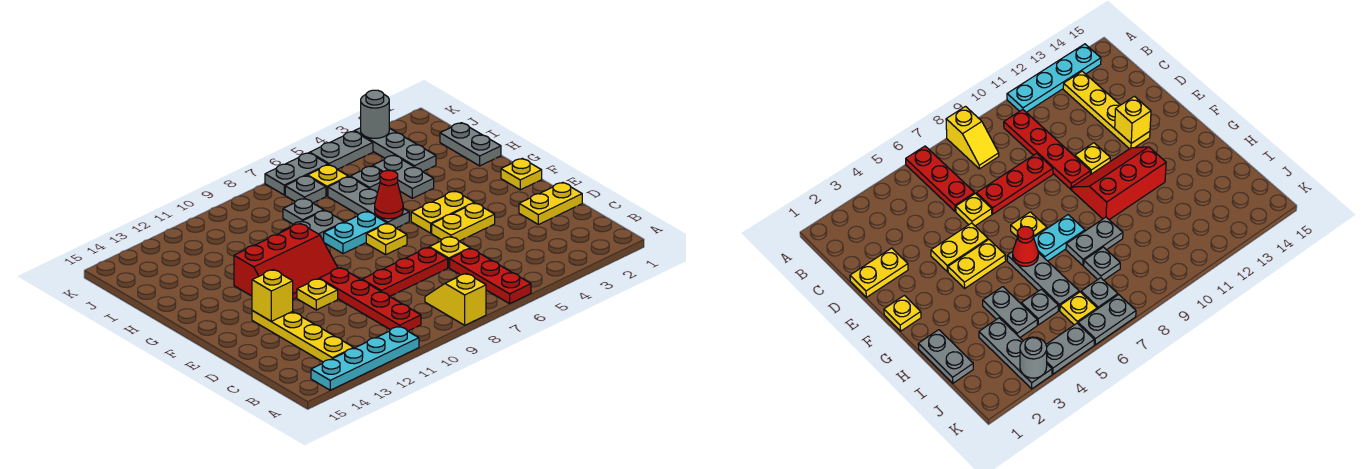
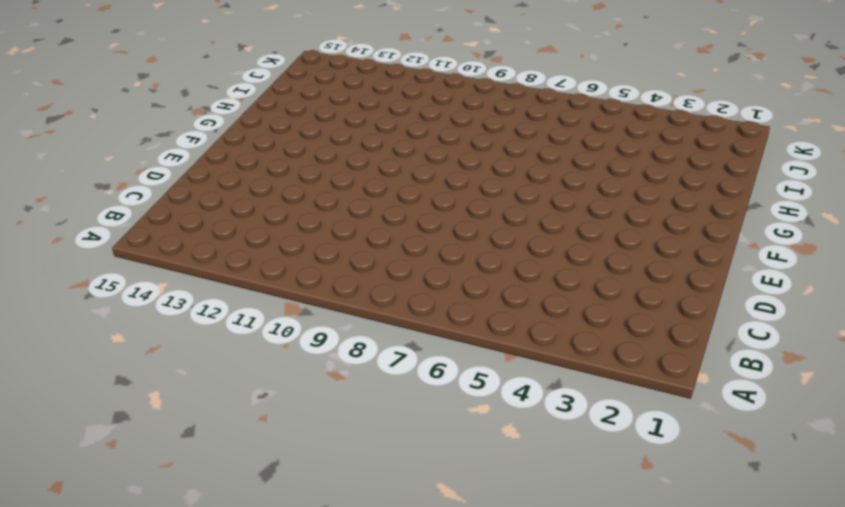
none -> red 1x3 plate [450,249,531,304]
none -> yellow 1x2 slope [425,273,486,325]
none -> cyan 1x4 plate [311,326,419,390]

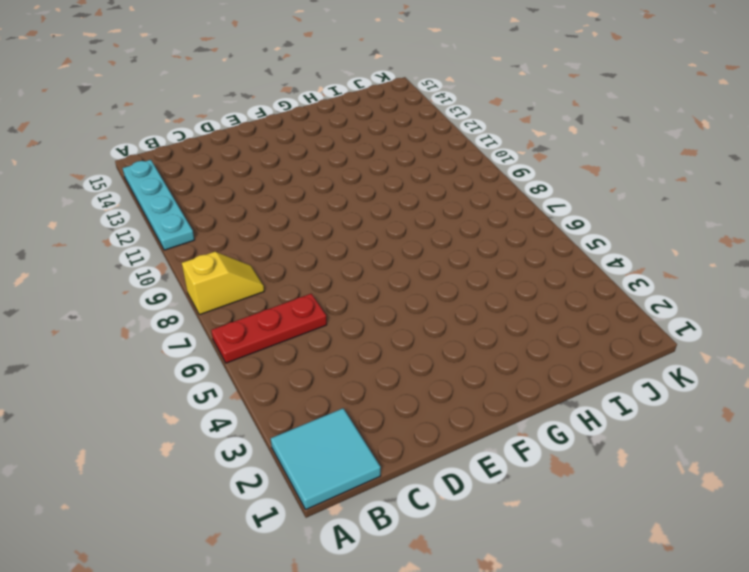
cyan 2x2 tile [271,408,381,509] -> none
none -> red 1x4 plate [319,268,421,331]
none -> yellow 1x4 plate [252,311,354,362]
none -> yellow 1x2 plate [519,182,582,225]

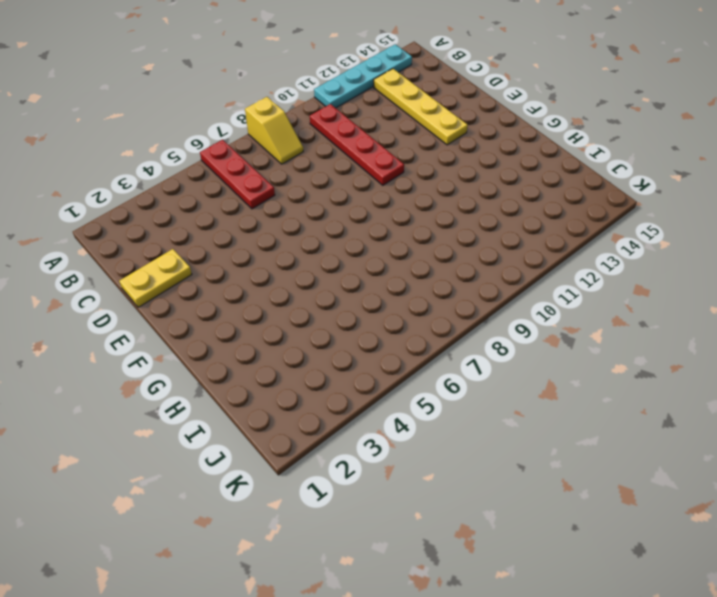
none -> yellow 1x1 plate [429,237,470,268]
none -> red 1x3 plate [362,247,448,296]
none -> yellow 1x2 plate [432,203,495,241]

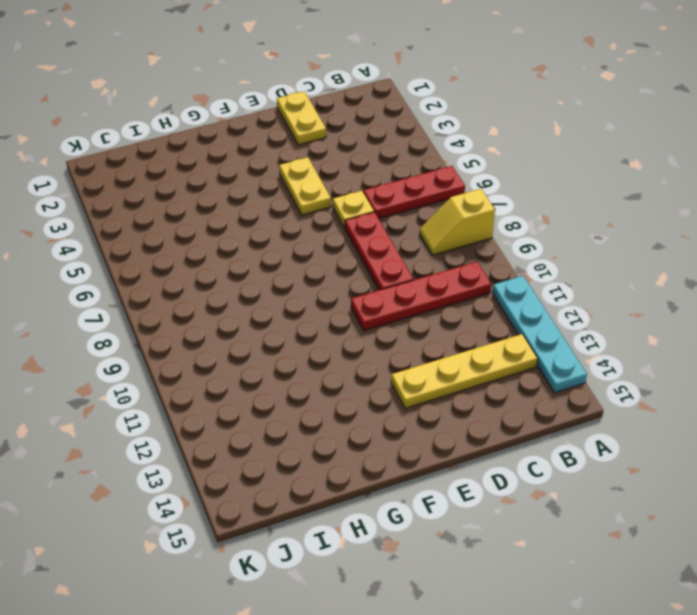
none -> yellow 1x1 plate [297,279,338,310]
none -> yellow 1x1 plate [501,158,542,190]
none -> yellow 1x2 plate [411,191,474,233]

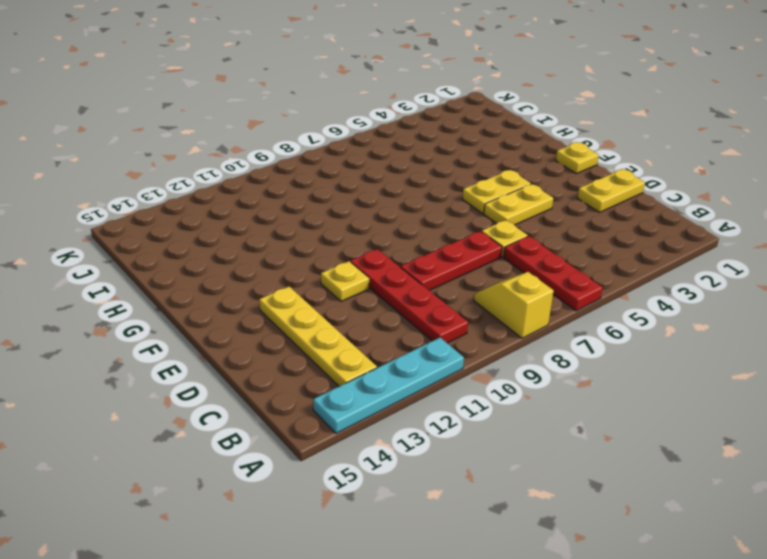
none -> yellow 1x1 plate [366,223,407,255]
none -> red 2x3 slope [234,224,338,299]
none -> grey 1x3 plate [328,177,409,228]

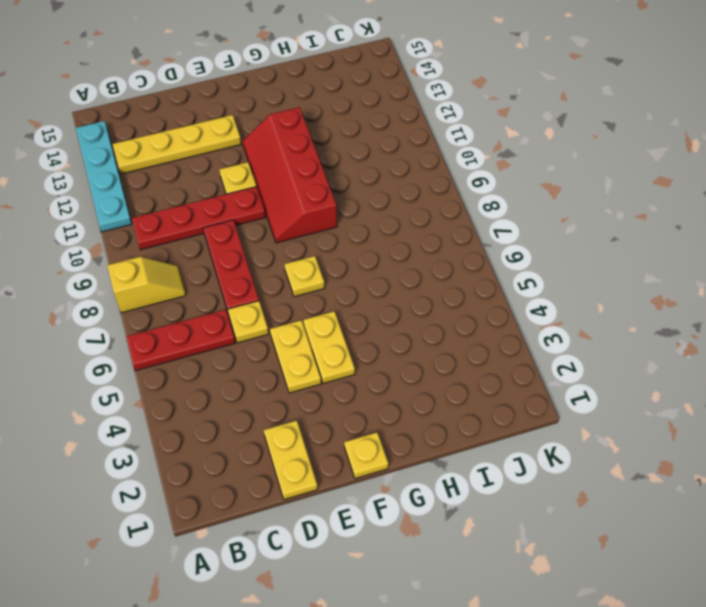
red 2x4 slope [243,107,337,243] -> red 2x3 slope [234,224,338,299]
none -> grey 1x3 plate [328,177,409,228]
none -> cyan 1x2 plate [324,211,387,254]
none -> grey 1x2 plate [440,123,501,166]

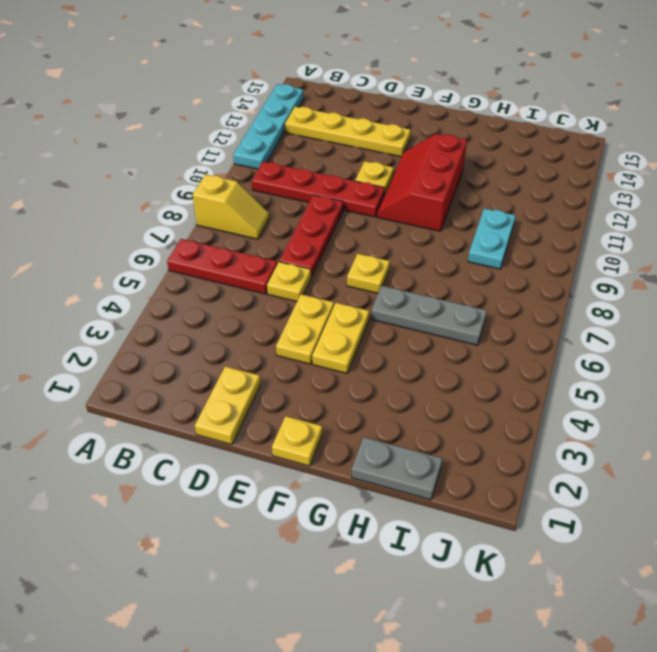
cyan 1x2 plate [468,209,516,269] -> cyan 1x2 plate moved to [324,211,387,254]
none -> grey 1x2 plate [373,155,434,198]
none -> grey 1x2 plate [281,210,344,241]
none -> grey 1x3 plate [355,128,436,172]

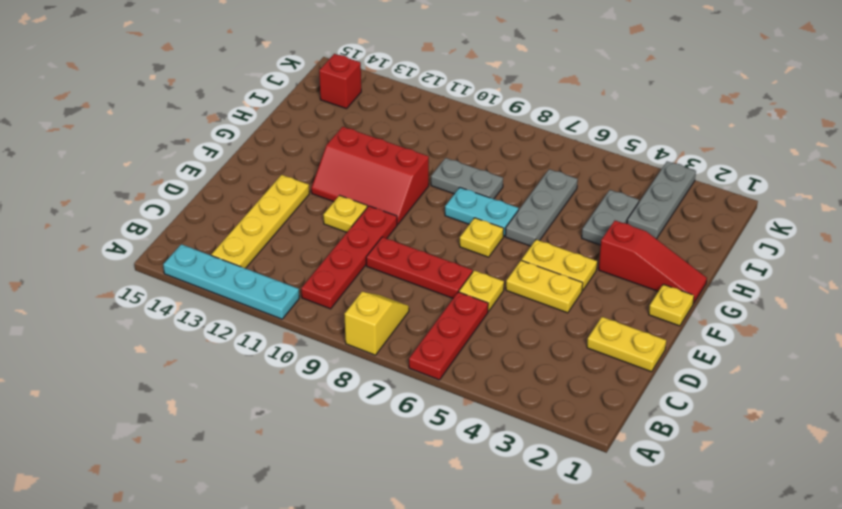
red 1x3 slope [599,221,707,304] -> none
red 1x1 brick [319,54,361,109] -> none
none -> grey 1x2 plate [440,123,501,166]
none -> grey 1x1 plate [350,166,382,193]
none -> grey 1x1 plate [283,198,324,224]

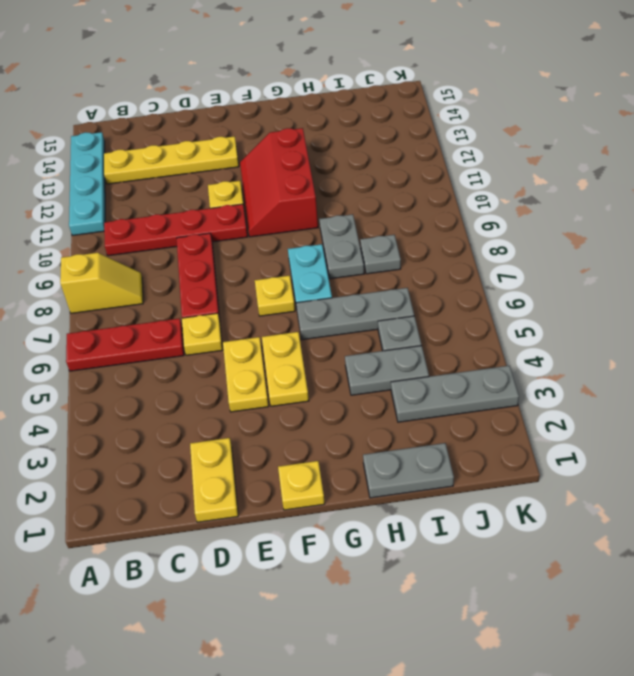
none -> yellow 1x1 plate [308,165,348,196]
none -> grey 1x1 plate [285,176,326,203]
none -> grey 1x2 plate [310,131,373,169]

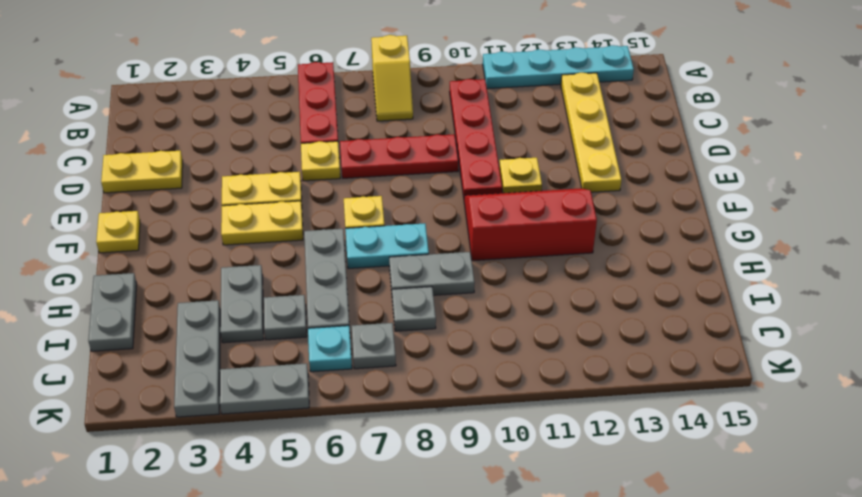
cyan 1x1 plate [308,326,352,372] -> yellow 1x1 plate [308,165,348,196]
none -> grey 1x2 plate [265,153,328,195]
none -> yellow 1x1 brick [252,270,293,321]
none -> red 1x1 cone [375,171,403,219]

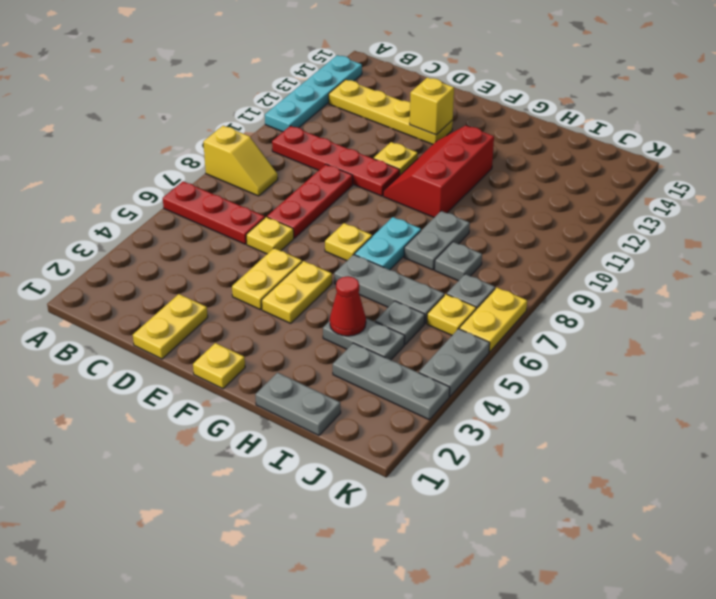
red 1x1 cone [330,276,366,336] -> red 1x1 cone moved to [375,171,403,219]
yellow 1x2 plate [459,288,527,352] -> grey 1x2 plate [265,153,328,195]
none -> grey 1x1 round brick [361,90,389,138]

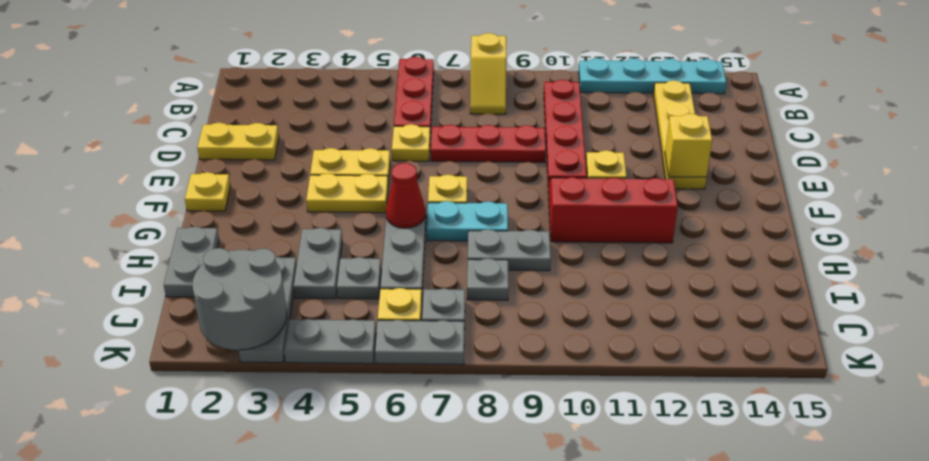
grey 2x2 round brick [192,248,287,350] -> grey 1x1 round brick [361,90,389,138]

